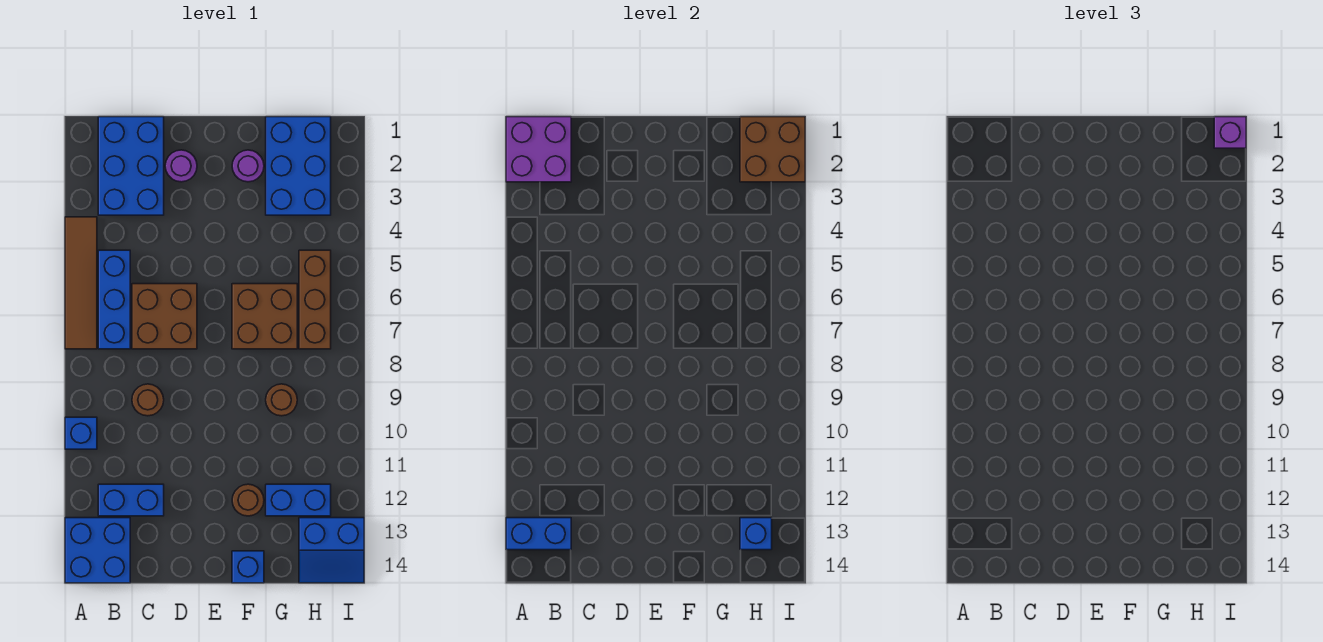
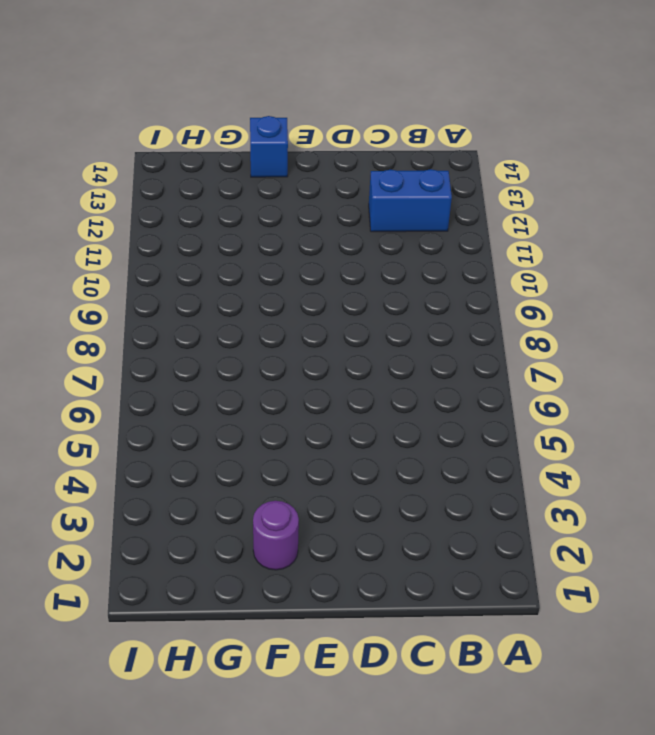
none -> brown 1x4 tile [65,217,97,349]
none -> blue 1x1 brick [65,417,97,449]
none -> blue 2x2 brick [65,518,130,583]

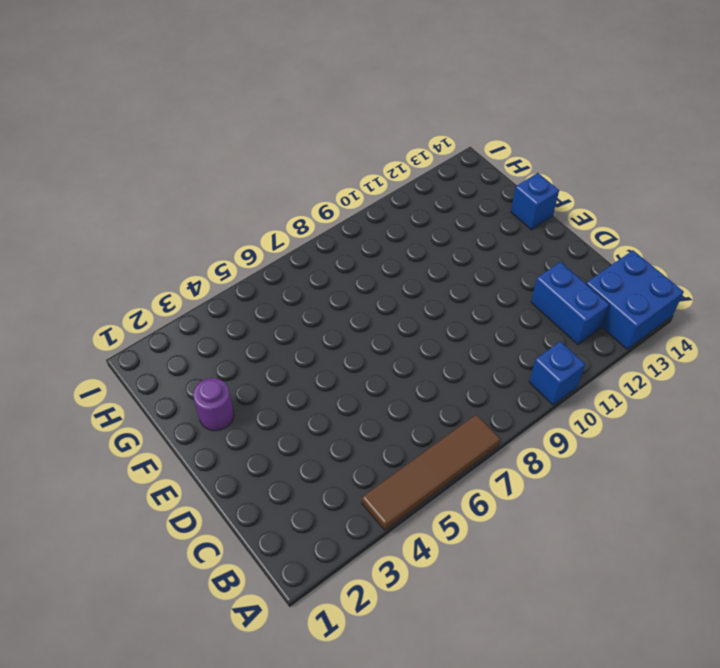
none -> blue 2x3 brick [98,117,164,215]
none -> blue 1x3 brick [98,250,130,349]
none -> brown 2x2 brick [132,284,197,349]

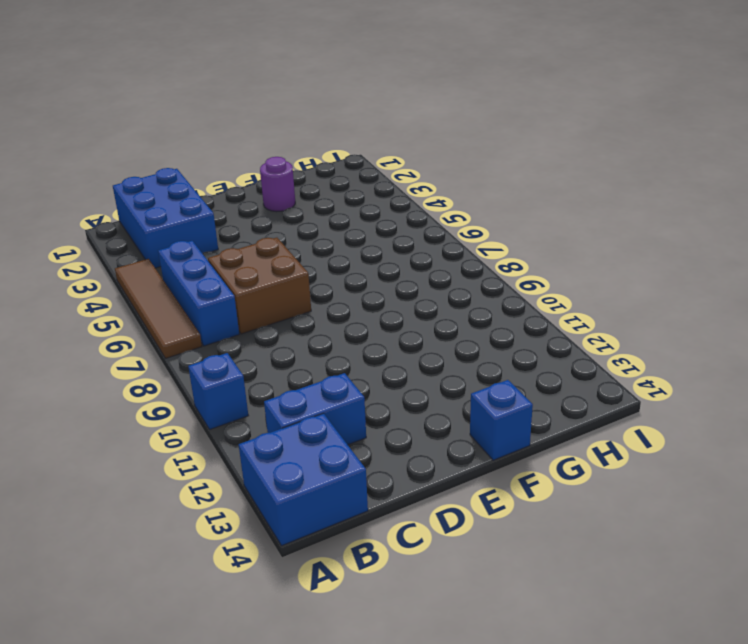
none -> brown 1x1 round brick [132,384,164,416]
none -> purple 1x1 round brick [165,150,197,182]
none -> brown 2x2 brick [232,284,297,349]

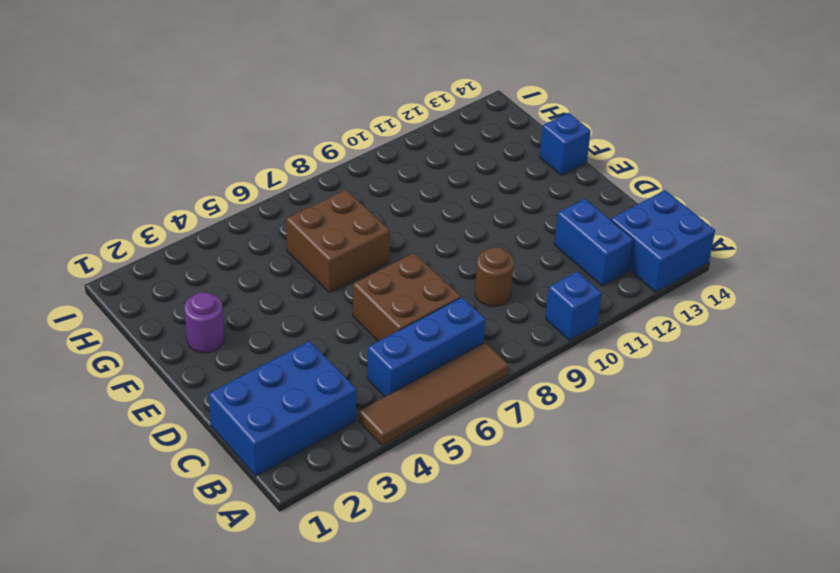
none -> purple 1x1 round brick [165,150,197,182]
none -> brown 1x1 round brick [232,484,264,516]
none -> blue 2x3 brick [266,117,331,215]

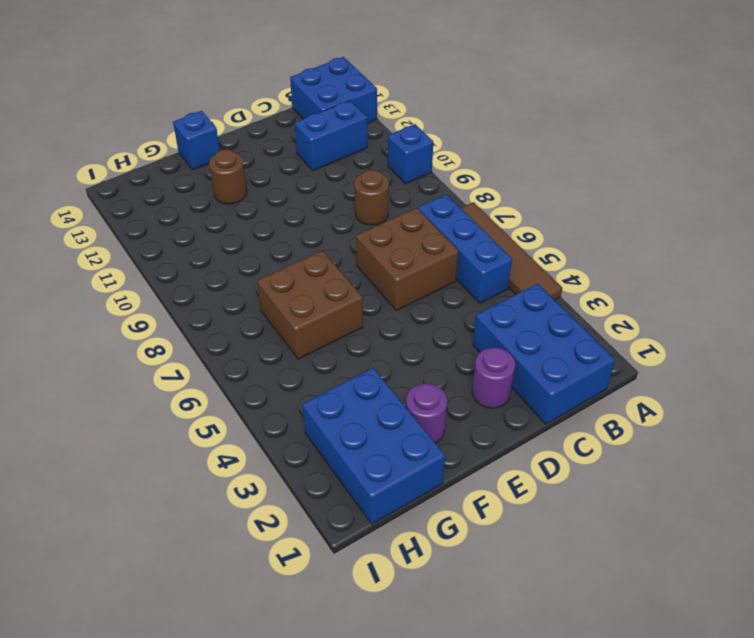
none -> brown 1x1 round brick [266,384,297,416]
none -> blue 1x2 brick [266,484,331,516]
none -> brown 1x3 brick [299,250,331,349]

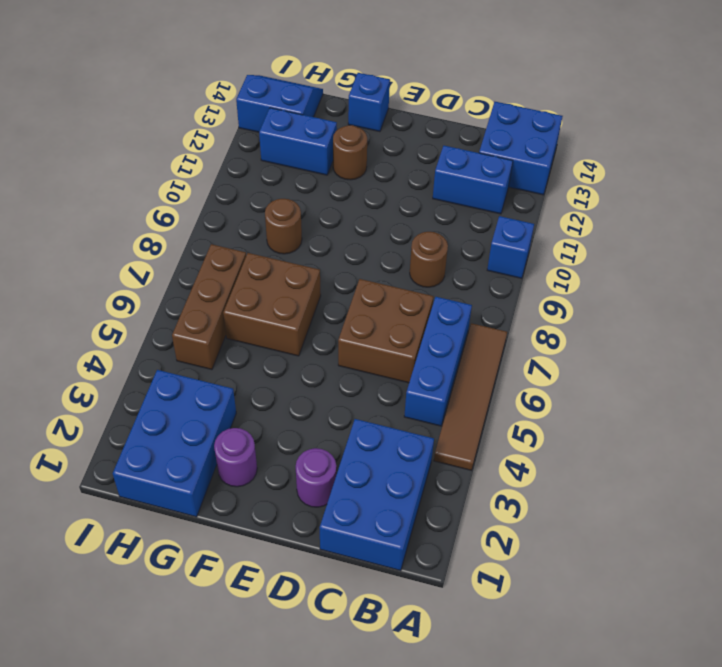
none -> purple 2x2 brick [506,117,571,182]
none -> blue 1x2 brick [506,518,571,550]
none -> brown 2x2 brick [740,117,805,182]

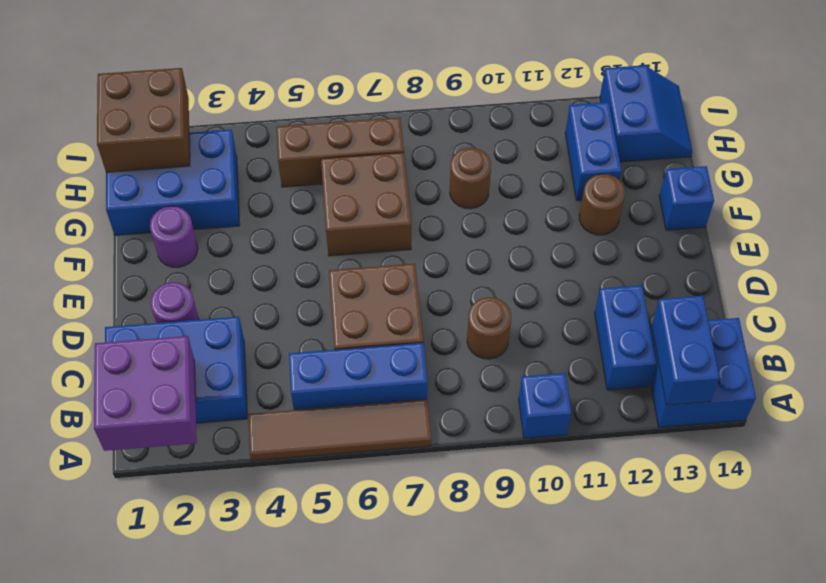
none -> blue 1x1 brick [740,518,772,550]
none -> purple 1x1 brick [1214,117,1246,148]

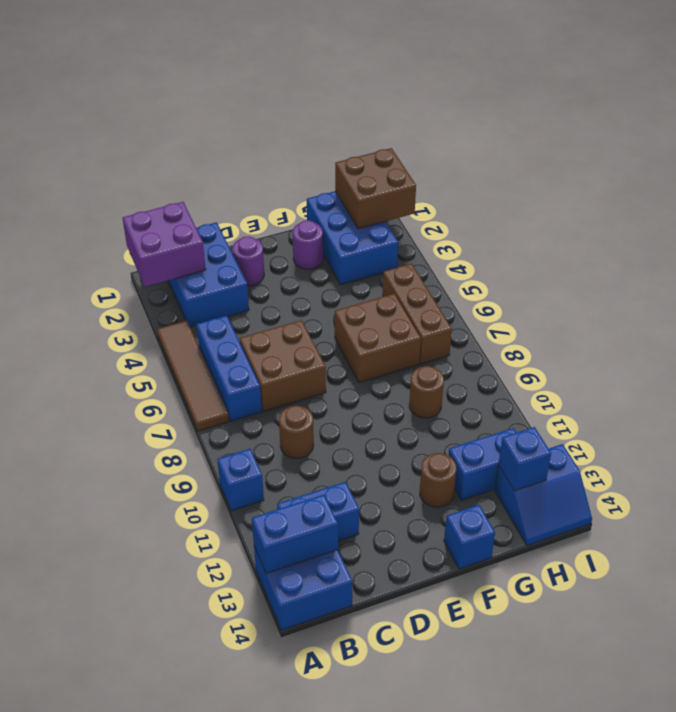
none -> purple 1x1 brick [1214,117,1246,148]

